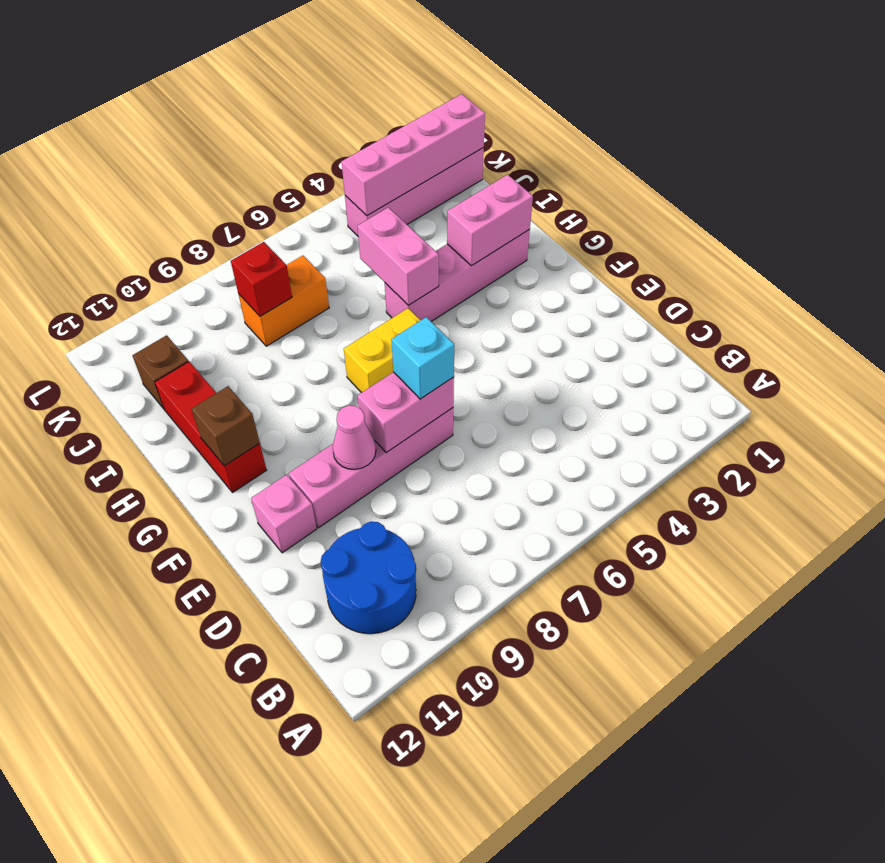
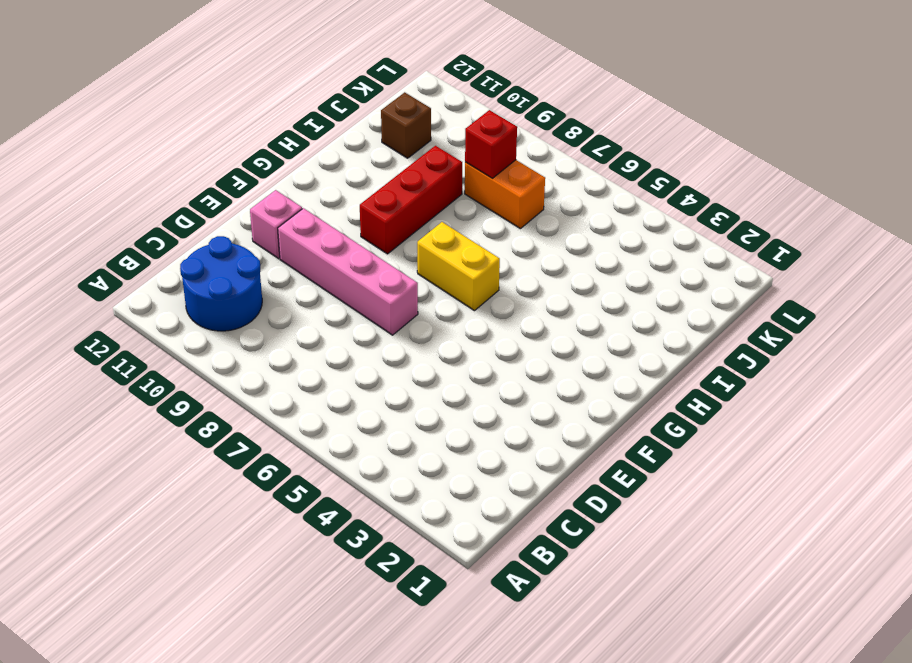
red 1x3 brick [360,146,462,254] -> red 1x3 brick moved to [155,362,266,492]
none -> pink 1x4 brick [385,230,530,322]
none -> pink 1x4 brick [345,148,484,236]
none -> pink 1x2 brick [357,372,454,453]

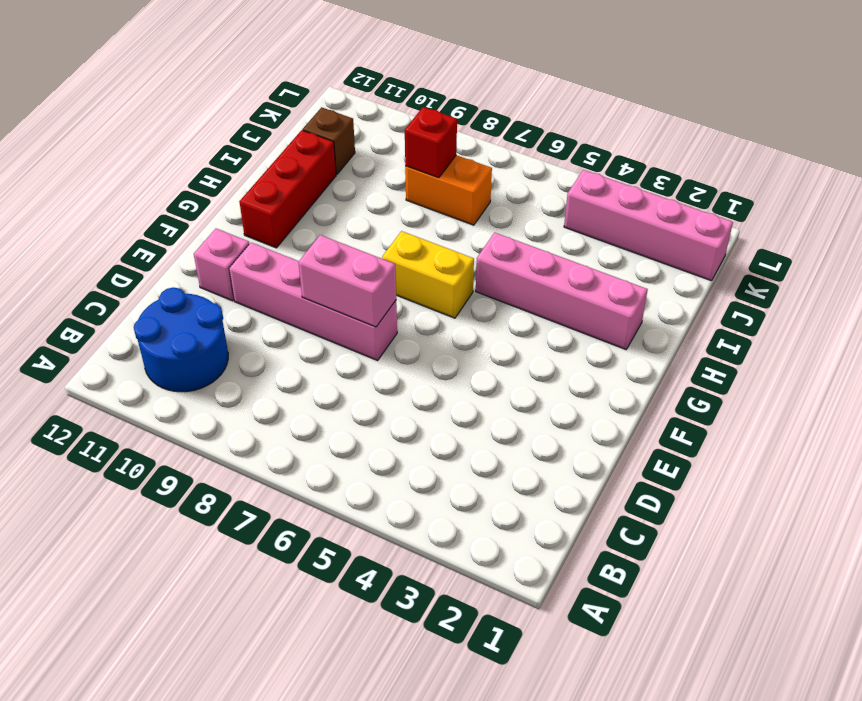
none -> pink 1x1 cone [333,405,376,470]
none -> brown 1x1 brick [192,386,260,466]
none -> pink 1x2 brick [447,175,533,266]

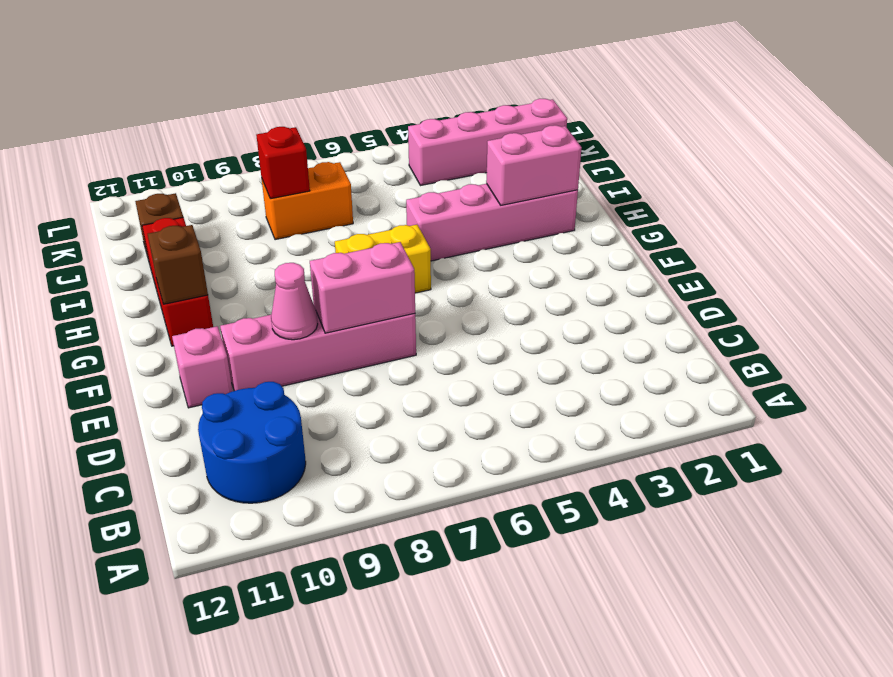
none -> pink 1x2 brick [357,207,439,305]
none -> pink 1x4 brick [342,94,485,216]
none -> cyan 1x1 brick [391,317,454,399]

